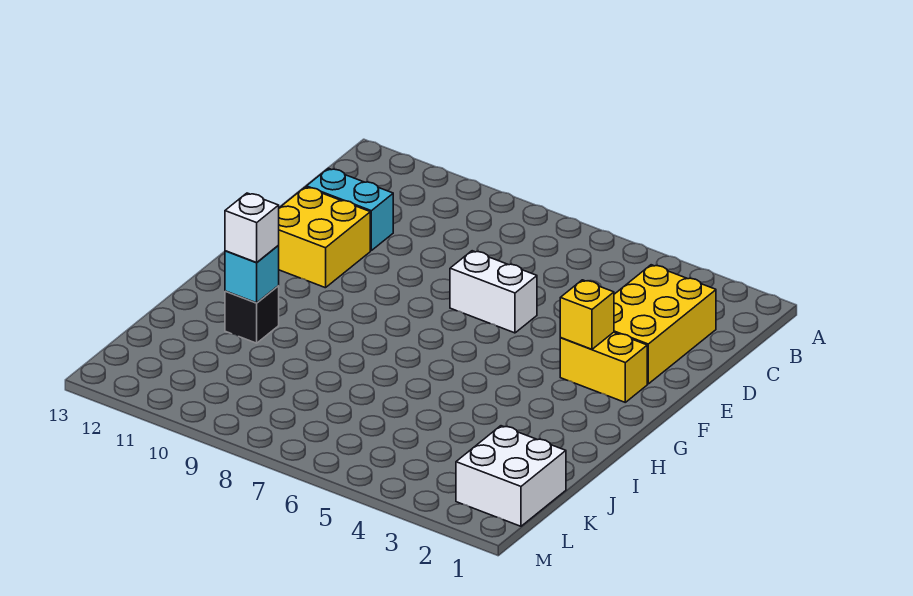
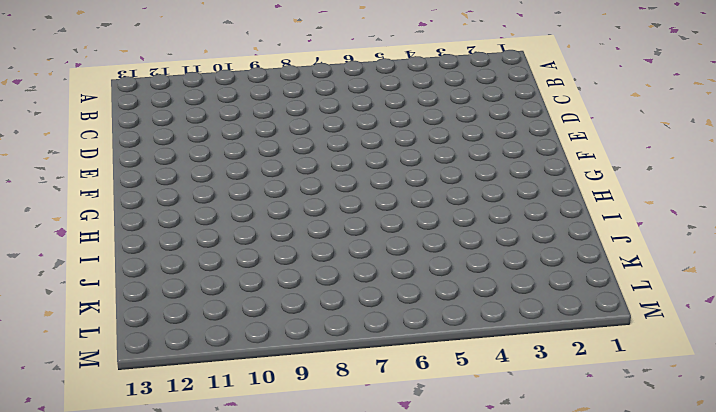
none -> yellow 2x3 brick [614,265,716,384]
none -> cyan 1x2 brick [306,168,393,250]

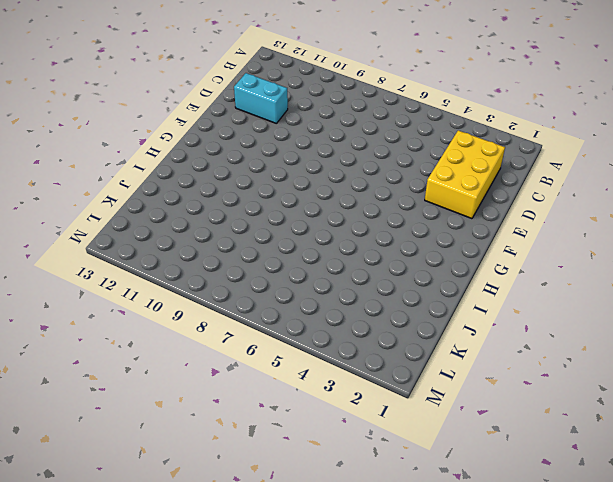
none -> white 1x2 brick [450,251,537,333]
none -> yellow 2x2 brick [278,187,370,288]

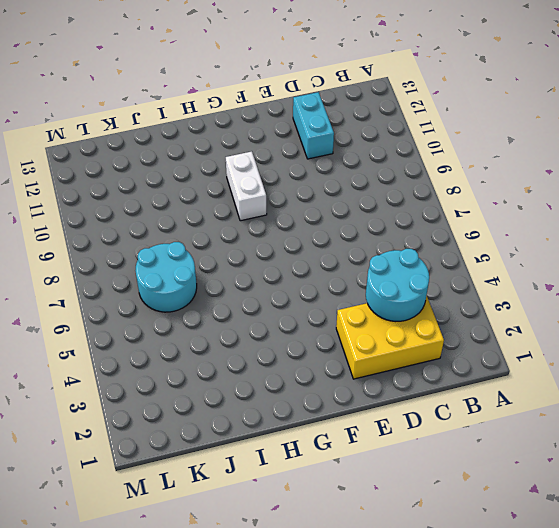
cyan 2x2 round brick [366,249,429,321] -> none
white 1x2 brick [226,151,267,221] -> white 1x2 brick moved to [450,251,537,333]
cyan 2x2 round brick [135,242,197,312] -> none
none -> yellow 2x2 brick [278,187,370,288]
none -> yellow 1x2 brick [560,332,647,402]

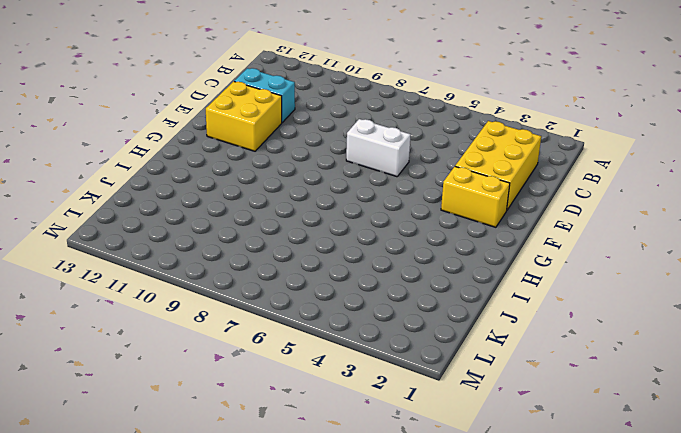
none -> black 1x1 brick [225,286,279,343]
none -> white 2x2 brick [456,426,566,526]

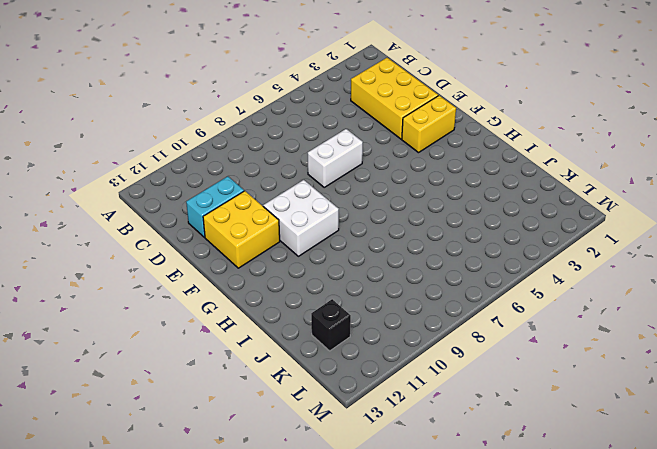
white 2x2 brick [263,180,339,256] -> white 2x2 brick moved to [456,426,566,526]
black 1x1 brick [311,299,351,351] -> black 1x1 brick moved to [225,286,279,343]
none -> yellow 1x1 brick [560,280,614,349]
none -> cyan 1x1 brick [225,246,279,303]

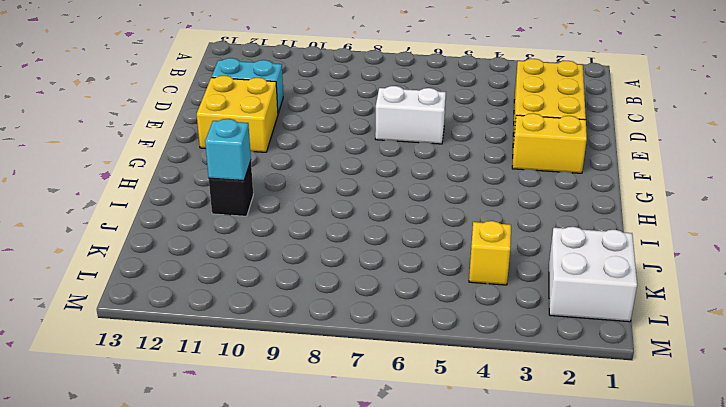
yellow 1x1 brick [469,221,511,285] -> yellow 1x1 brick moved to [560,280,614,349]
none -> white 1x1 brick [225,193,279,262]

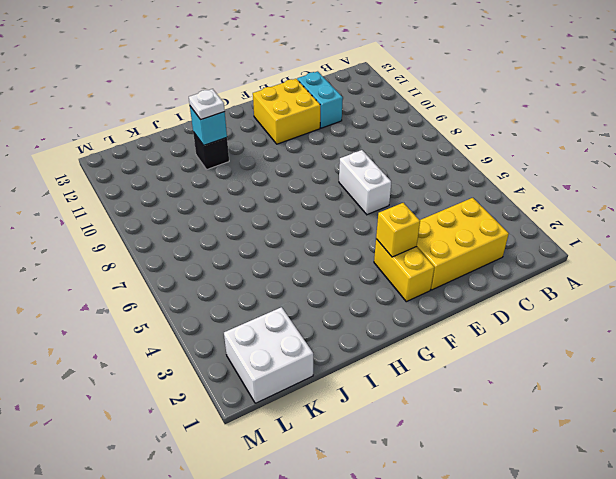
white 1x1 plate [189,89,225,120] -> white 1x1 brick [225,193,279,262]

